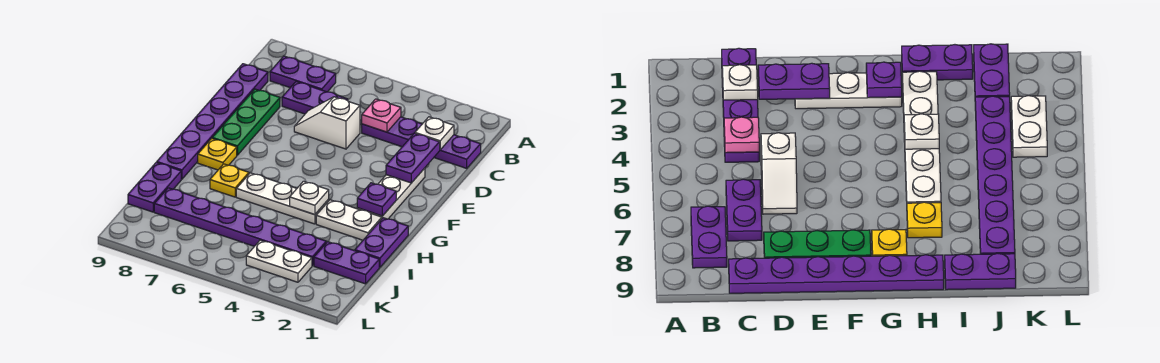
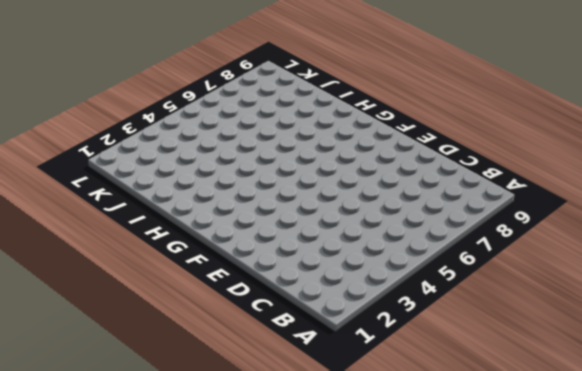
none -> purple 1x2 plate [270,56,336,92]
none -> purple 1x4 plate [362,117,481,168]
none -> purple 1x2 plate [282,82,348,114]

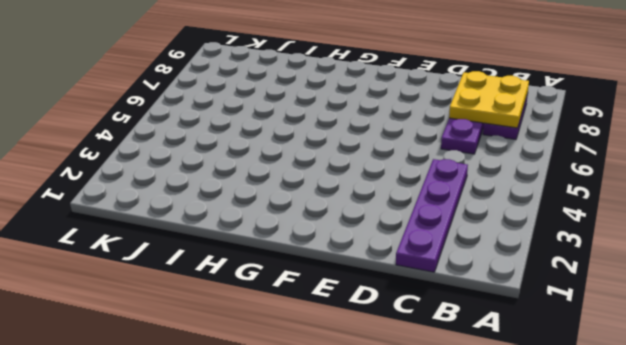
yellow 2x2 plate [449,71,529,128] -> none
none -> purple 1x6 plate [157,64,268,179]
none -> white 1x2 slope [294,97,360,149]
none -> green 1x3 plate [212,89,280,155]

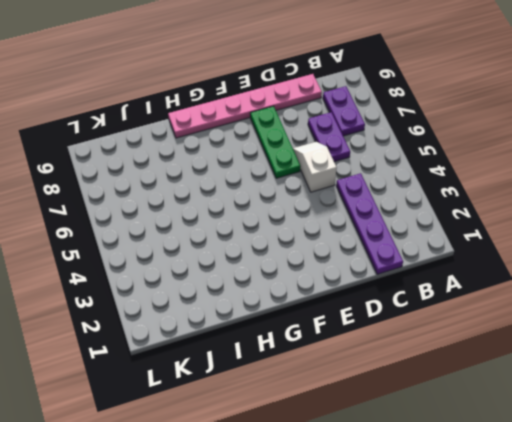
pink 1x6 plate [168,74,322,138] -> purple 1x6 plate [157,64,268,179]
green 1x3 plate [250,106,300,178] -> green 1x3 plate turned to [212,89,280,155]
none -> white 1x3 plate [357,168,425,219]
none -> yellow 1x1 plate [198,138,237,170]
none -> purple 1x2 plate [355,218,408,267]

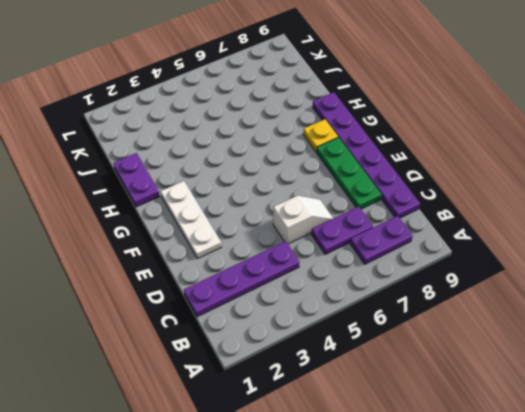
none -> white 1x2 plate [316,200,382,240]
none -> white 1x3 plate [236,173,329,224]
none -> yellow 1x1 plate [210,164,249,197]

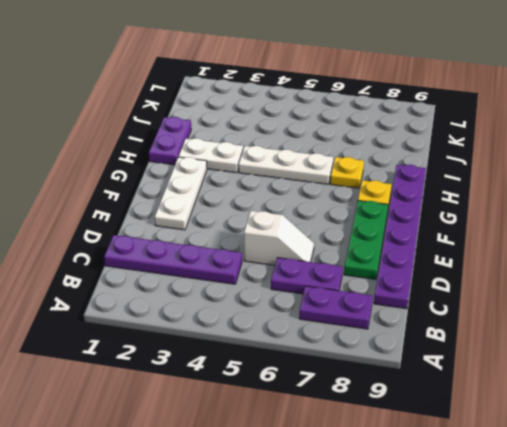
none -> purple 1x2 plate [128,162,181,212]
none -> purple 1x2 plate [314,242,379,284]
none -> purple 1x6 plate [154,188,326,266]

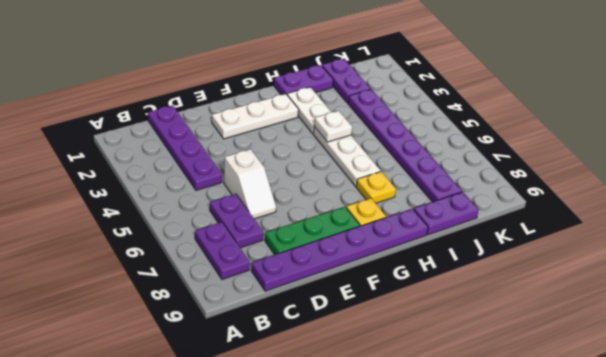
none -> white 1x2 plate [246,240,312,282]
none -> white 1x1 plate [415,117,454,150]
none -> pink 1x1 plate [362,99,401,132]

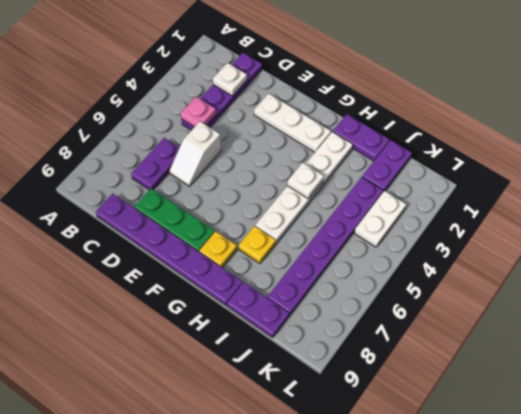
none -> purple 1x2 plate [270,56,336,92]
none -> purple 1x2 plate [386,133,440,183]
none -> purple 1x1 plate [357,183,396,216]

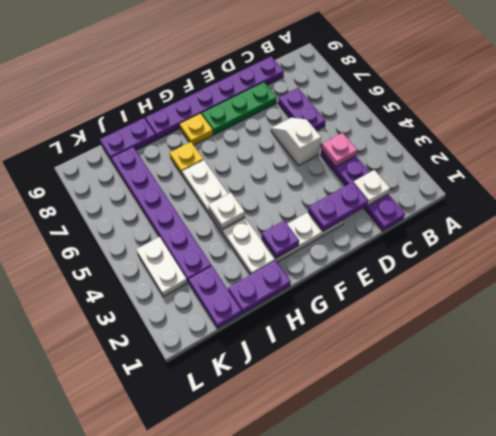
none -> purple 1x2 plate [270,56,336,92]

